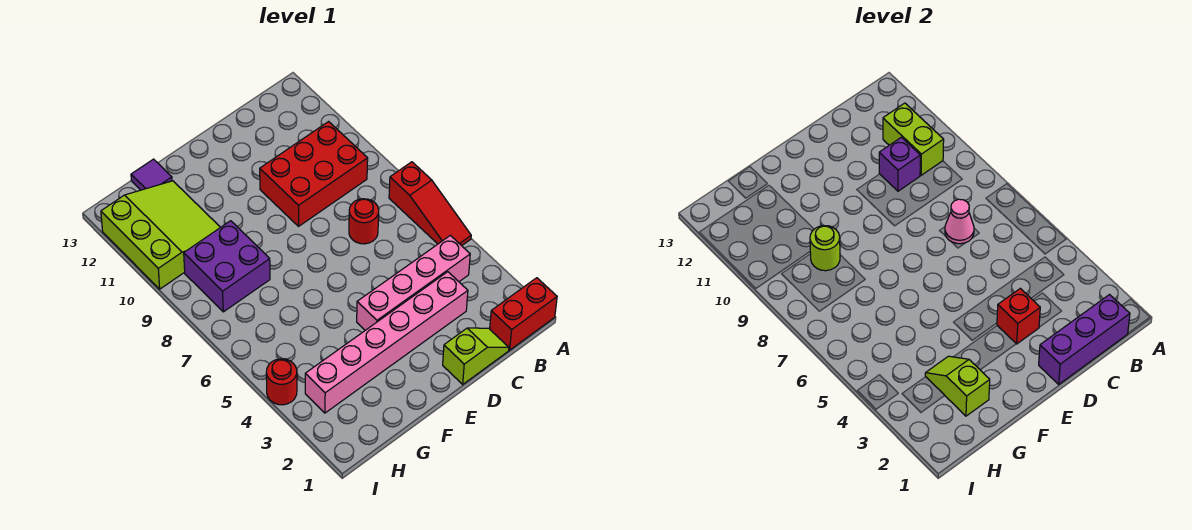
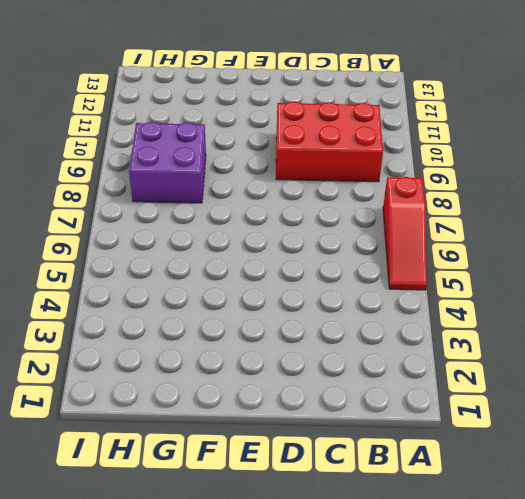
none -> red 1x2 brick [490,278,557,350]
none -> pink 1x4 brick [357,235,470,330]
none -> lime 1x2 slope [443,328,509,384]

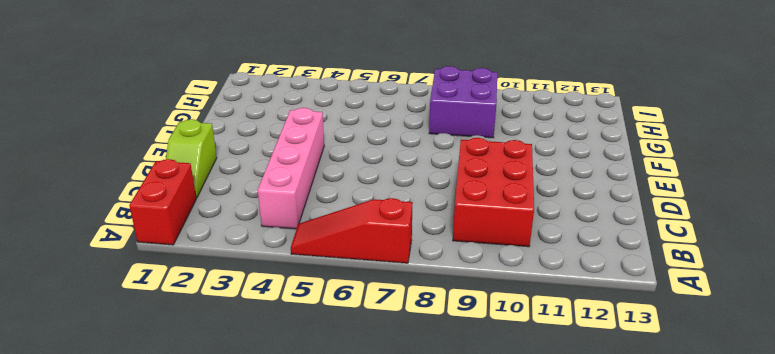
none -> pink 1x6 brick [305,272,468,413]
none -> red 1x1 round brick [349,199,379,244]
none -> lime 3x3 slope [101,181,220,289]

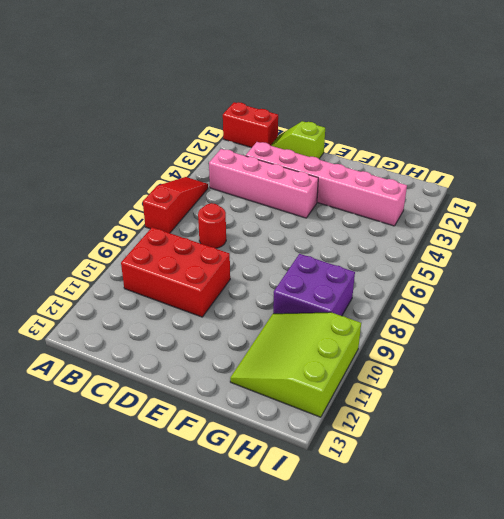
none -> purple 1x1 tile [131,159,172,190]
none -> red 1x1 round brick [266,359,297,405]
none -> purple 1x3 brick [1039,295,1130,384]

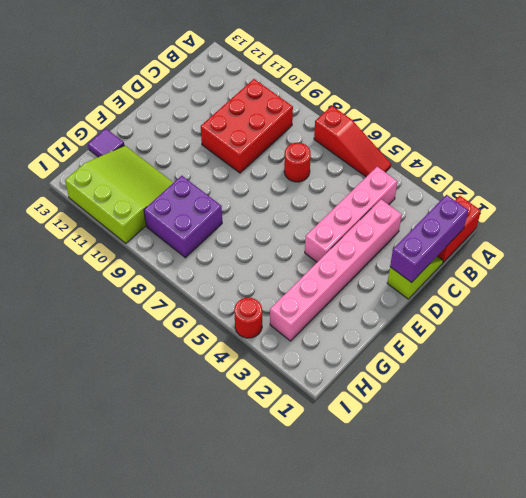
none -> lime 1x2 brick [883,103,944,175]
none -> pink 1x1 cone [945,199,974,244]
none -> purple 1x1 brick [879,137,920,191]

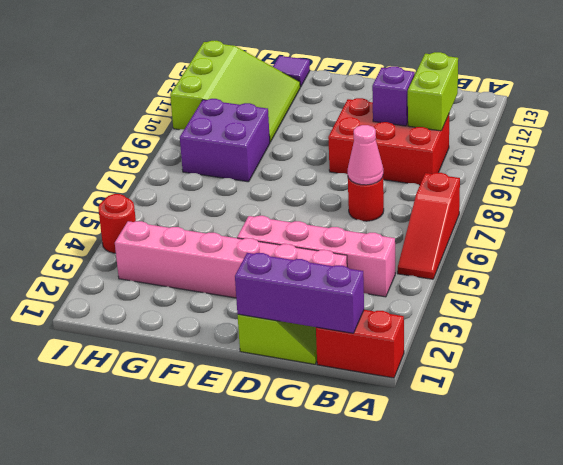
none -> red 1x1 brick [997,288,1040,344]
none -> lime 1x2 slope [925,356,990,416]
none -> lime 1x1 round brick [810,226,840,271]

